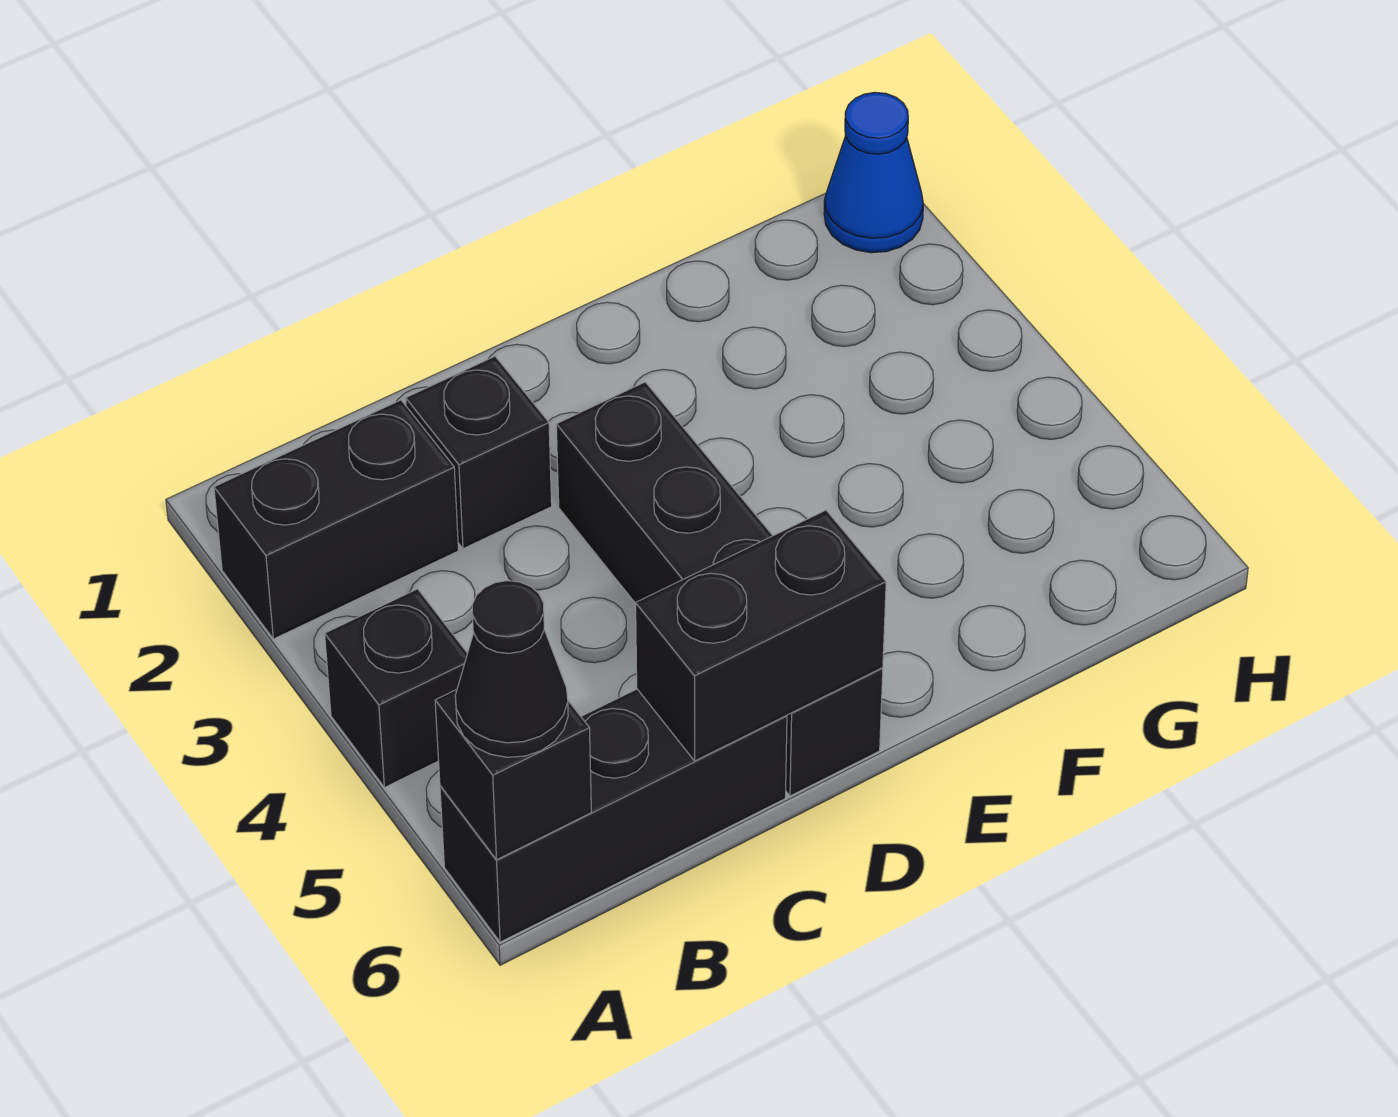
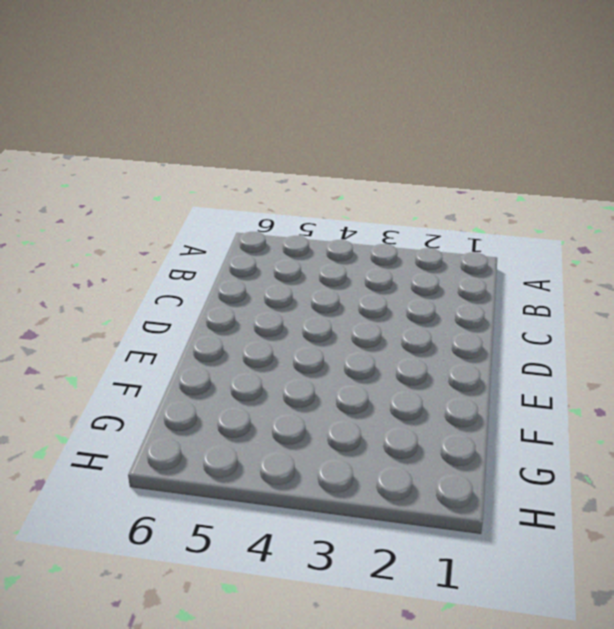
none -> black 1x2 brick [214,400,459,639]
none -> black 1x1 brick [325,589,467,788]

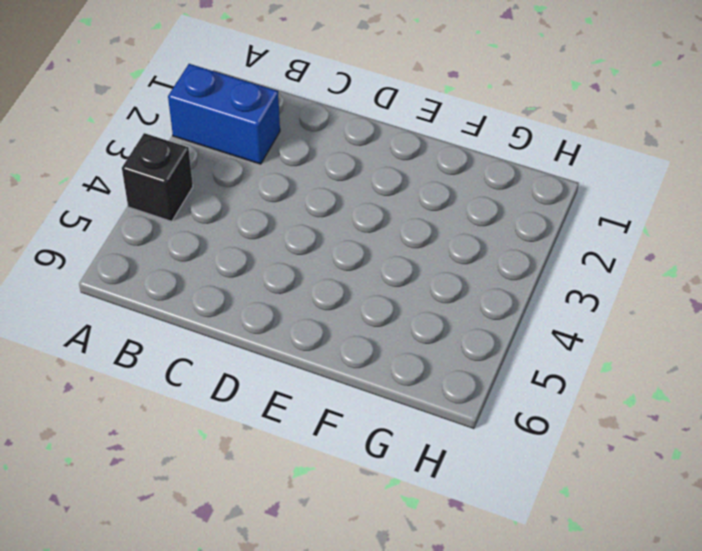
blue 1x2 brick [168,64,280,164] -> black 1x2 brick [214,400,459,639]
none -> black 1x3 brick [440,689,787,942]
none -> black 1x1 brick [406,356,552,549]

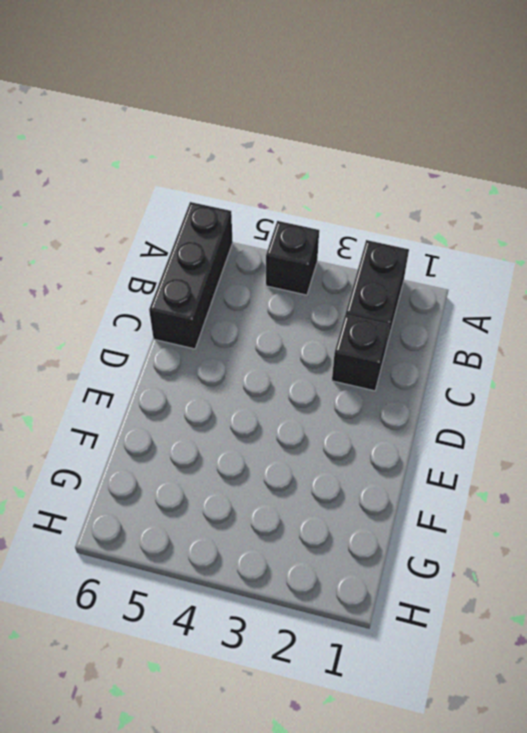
none -> black 1x4 brick [556,382,883,796]
none -> blue 1x1 cone [824,92,923,253]

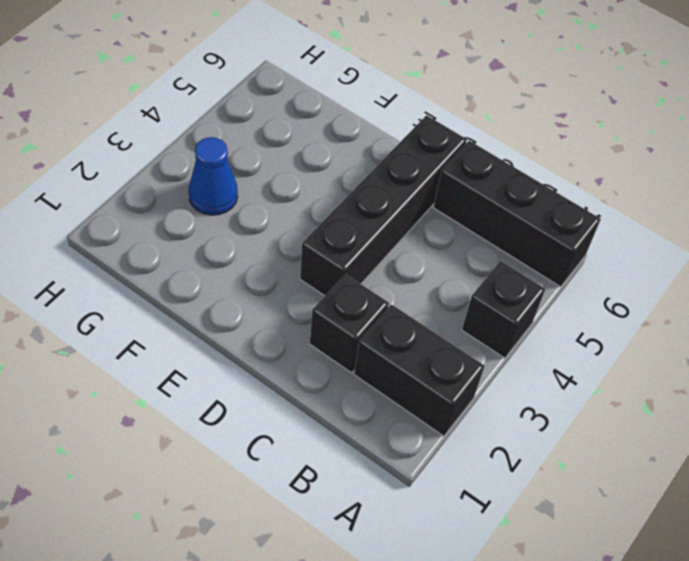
blue 1x1 cone [189,137,238,215] -> blue 1x1 cone moved to [824,92,923,253]
none -> black 1x1 brick [435,690,591,860]
none -> black 1x2 brick [636,510,886,761]

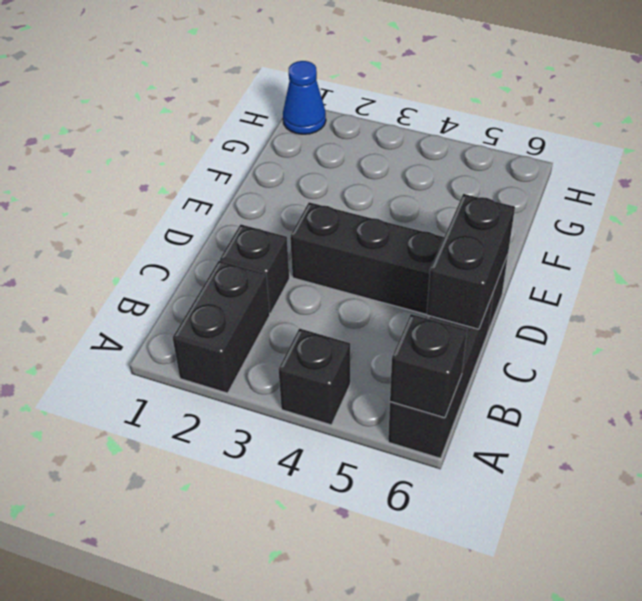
none -> black 1x1 cone [455,581,568,757]

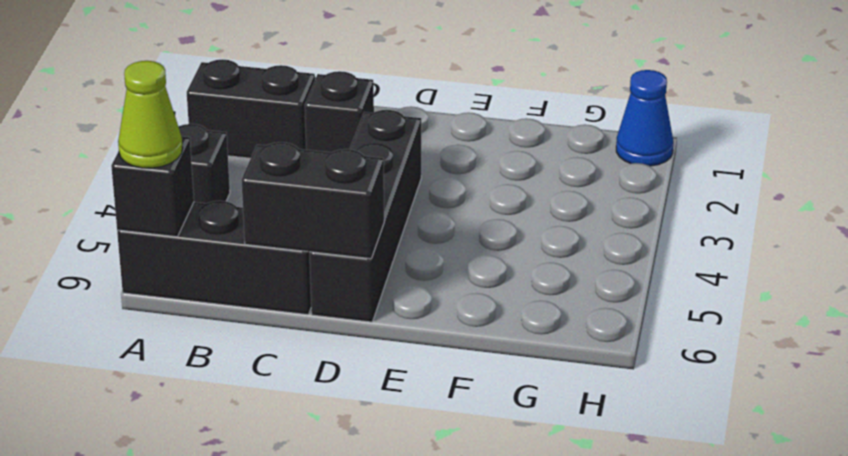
lime 1x1 cone [118,61,183,168] -> black 1x1 cone [455,581,568,757]

